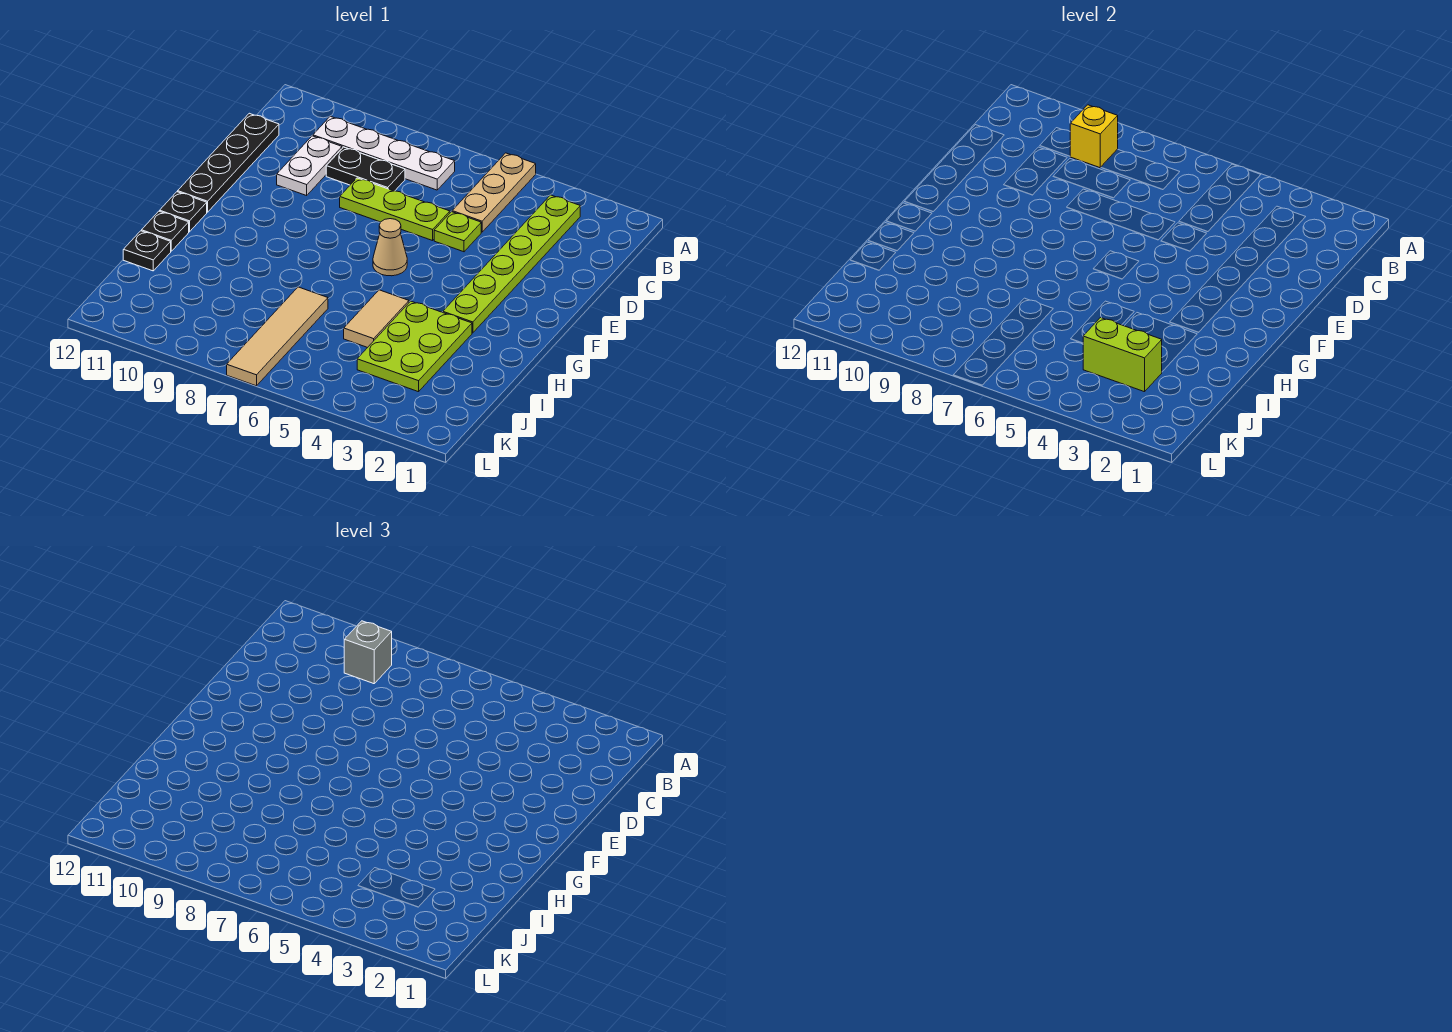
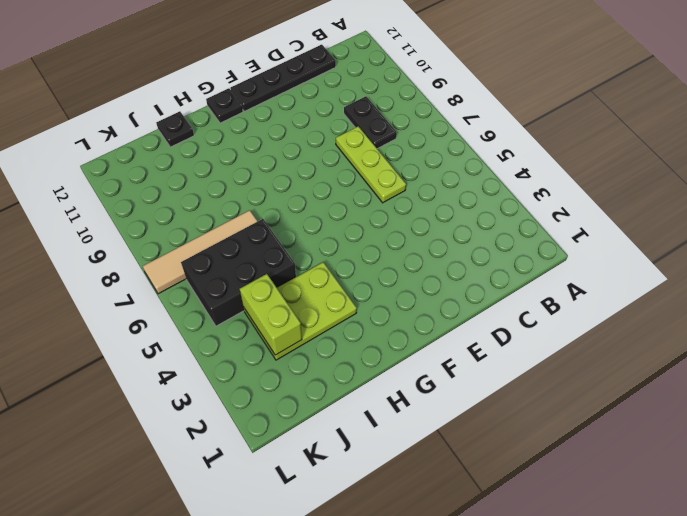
black 2x3 brick [181,219,296,326] -> tan 1x2 tile [344,290,409,348]
none -> tan 1x3 plate [452,153,536,232]
none -> lime 1x6 plate [443,195,580,333]
none -> white 1x4 plate [313,116,455,190]

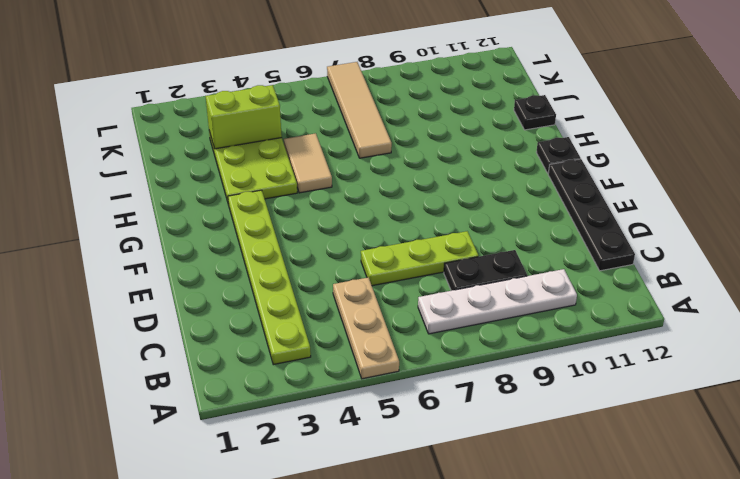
none -> white 1x2 plate [277,136,342,196]
none -> lime 1x1 plate [434,212,481,252]
none -> tan 1x1 cone [373,219,407,276]

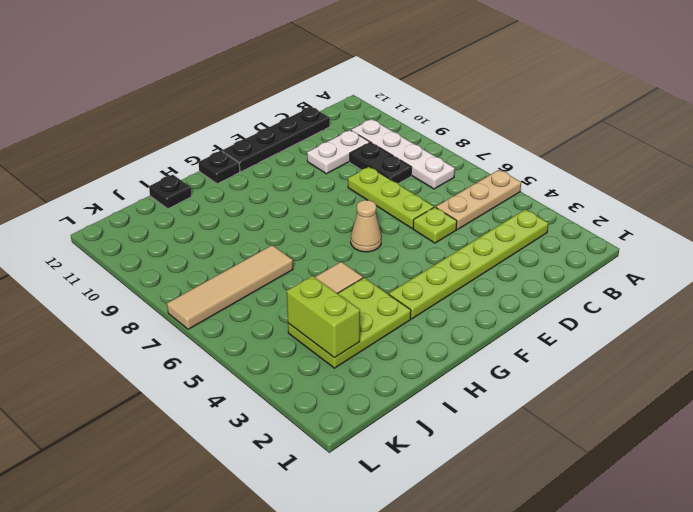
none -> black 1x1 plate [142,211,189,251]
none -> yellow 1x1 brick [1070,105,1118,168]
none -> grey 1x1 brick [344,621,392,684]

